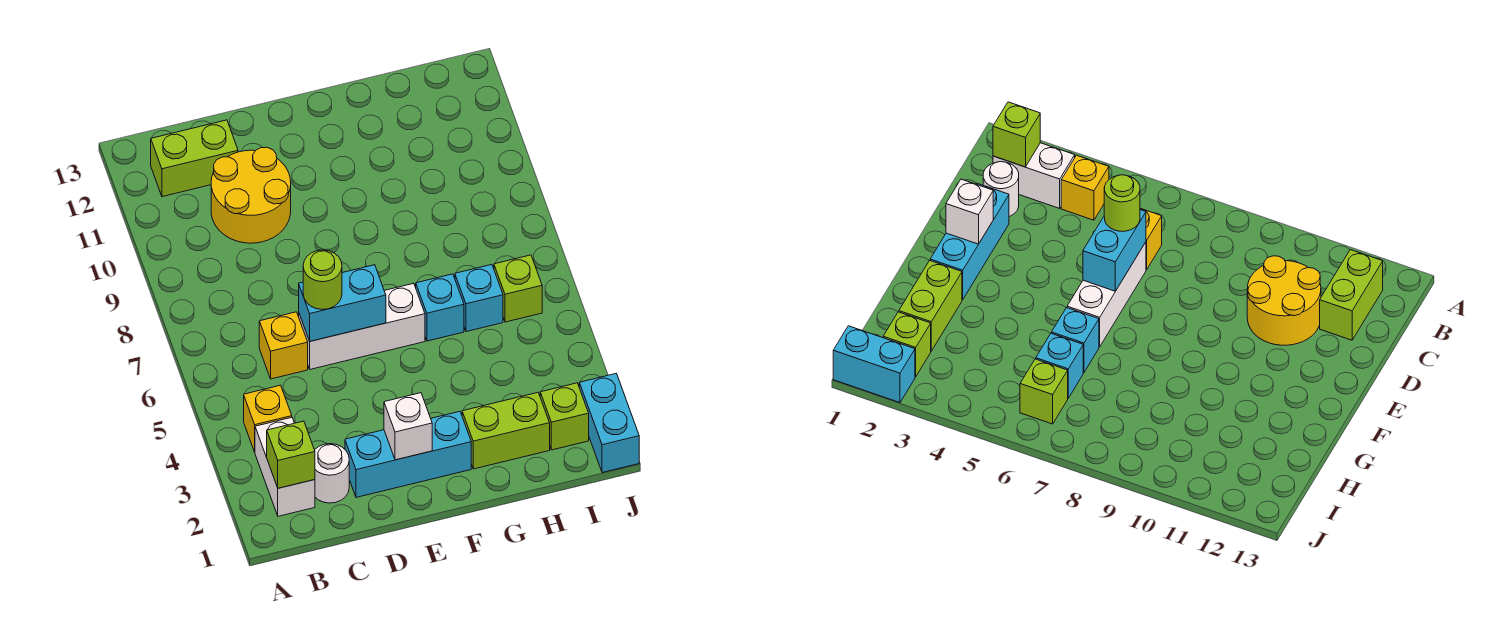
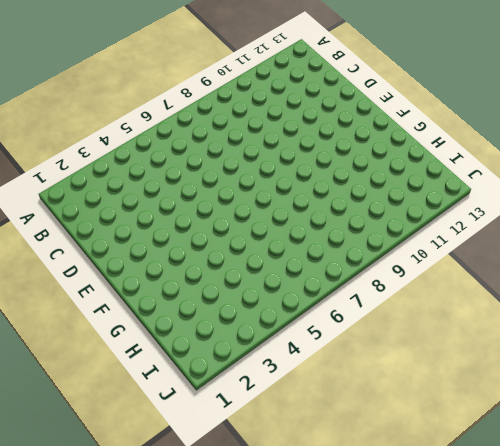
none -> white 1x2 brick [255,417,315,516]
none -> yellow 1x1 brick [244,385,292,452]
none -> lime 1x2 brick [151,120,238,197]

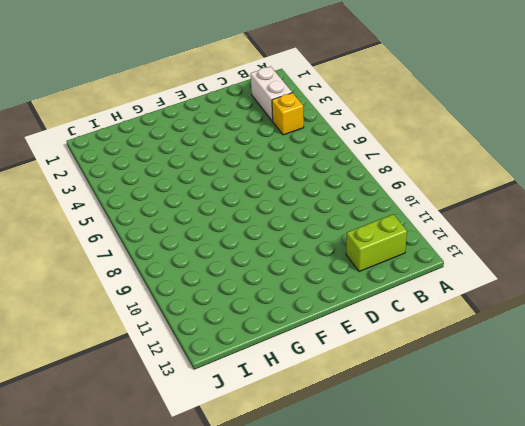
none -> white 1x1 round brick [315,444,349,503]
none -> yellow 1x1 brick [259,312,308,379]
none -> yellow 2x2 round brick [211,147,291,243]

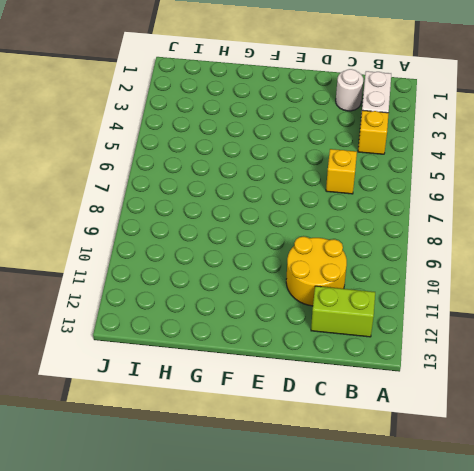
none -> cyan 1x3 brick [345,411,471,497]
none -> white 1x3 brick [299,283,425,369]
none -> lime 1x2 brick [462,393,550,469]

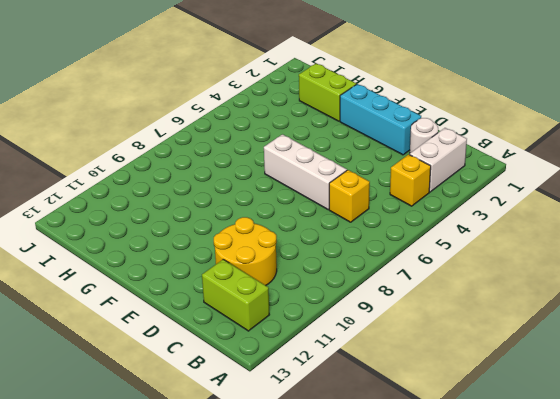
none -> cyan 1x1 brick [416,274,464,341]
none -> cyan 1x1 brick [455,265,503,332]
none -> lime 1x1 brick [540,383,589,450]

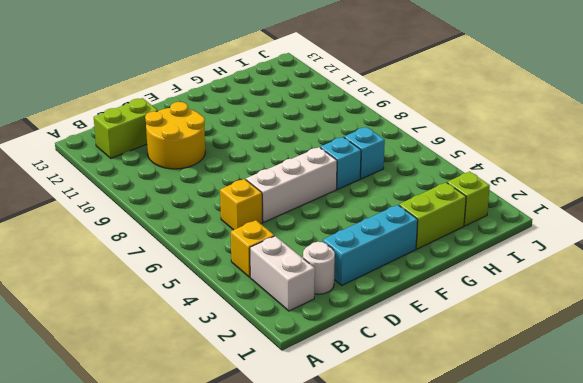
none -> lime 1x1 brick [494,255,542,322]
none -> cyan 1x2 brick [579,374,639,473]
none -> lime 1x1 brick [267,421,315,488]

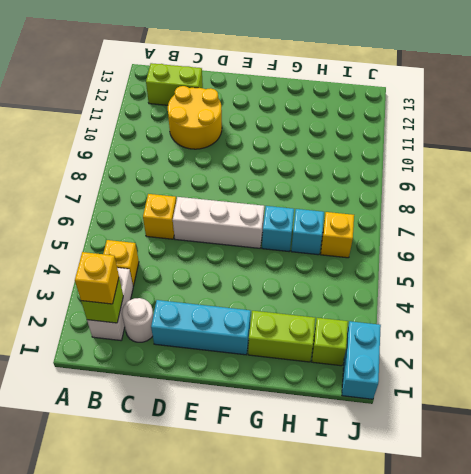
yellow 1x1 brick [75,252,119,304] -> none
yellow 1x1 brick [321,212,354,258] -> lime 1x1 brick [494,255,542,322]
none -> cyan 1x2 brick [299,265,386,341]
none -> white 1x1 brick [384,393,432,460]
none -> lime 1x1 round brick [303,250,342,309]

